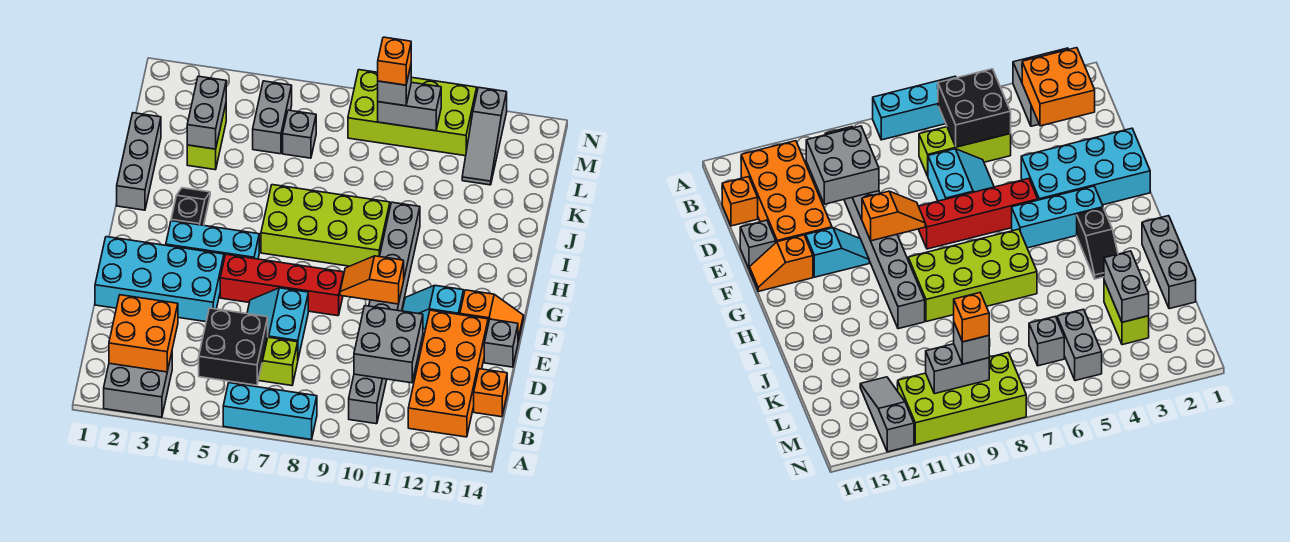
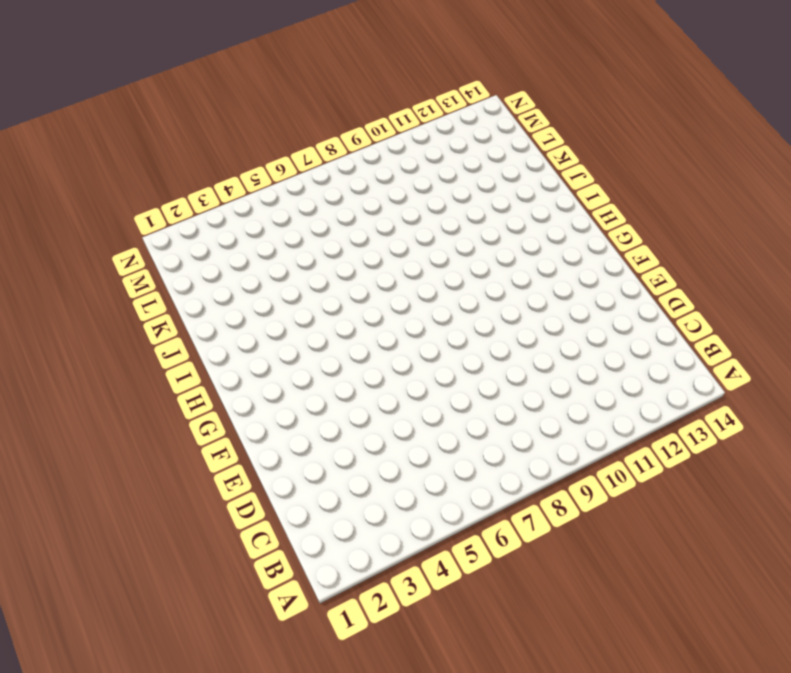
none -> grey 2x2 brick [104,353,172,417]
none -> cyan 1x3 brick [223,383,317,440]
none -> grey 1x8 brick [349,202,420,424]

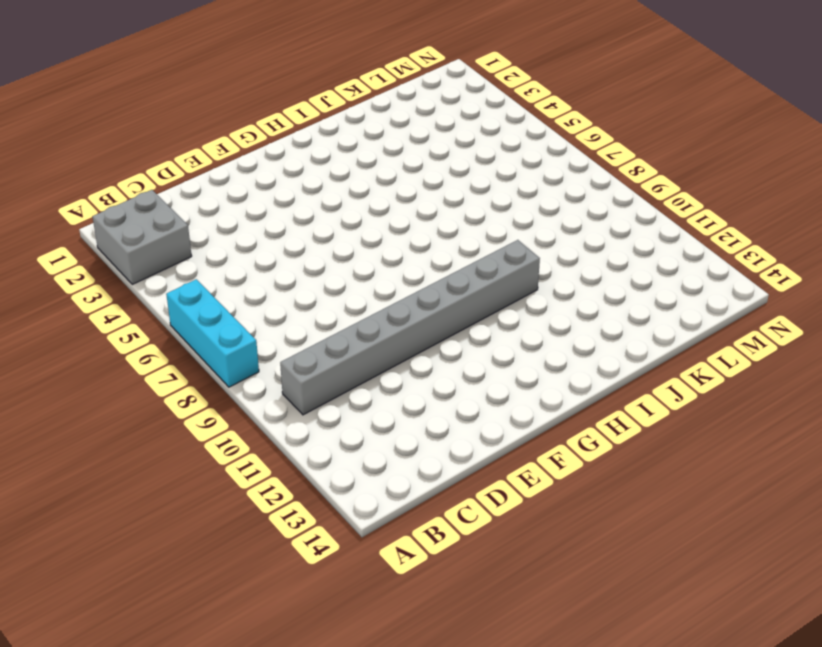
none -> orange 2x4 brick [408,310,488,437]
none -> lime 1x3 brick [258,337,298,385]
none -> orange 1x1 brick [474,369,507,417]

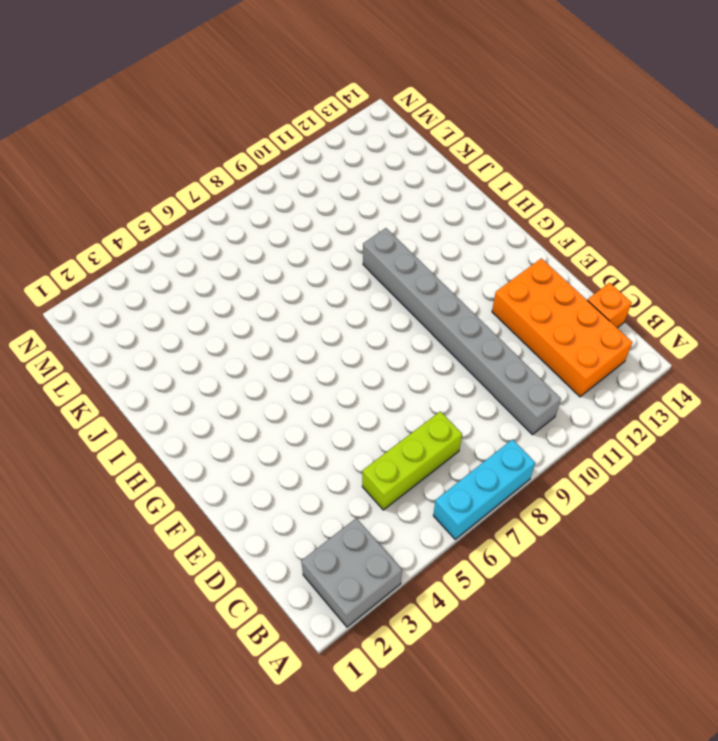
none -> cyan 2x2 slope [247,288,308,358]
none -> cyan 2x4 brick [95,237,224,322]
none -> grey 1x1 brick [484,319,518,367]

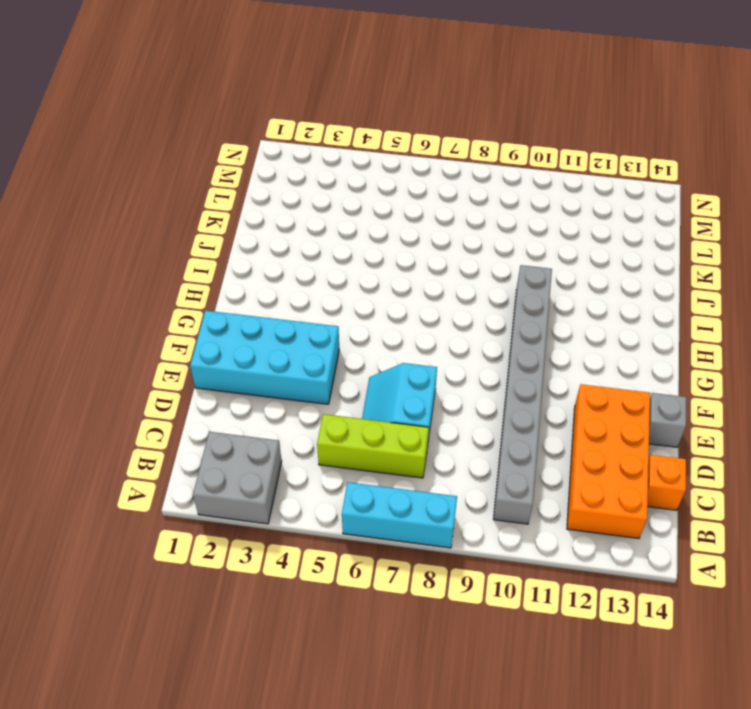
none -> red 1x4 brick [220,254,344,316]
none -> cyan 1x2 slope [402,285,464,329]
none -> orange 1x2 slope [460,290,524,342]

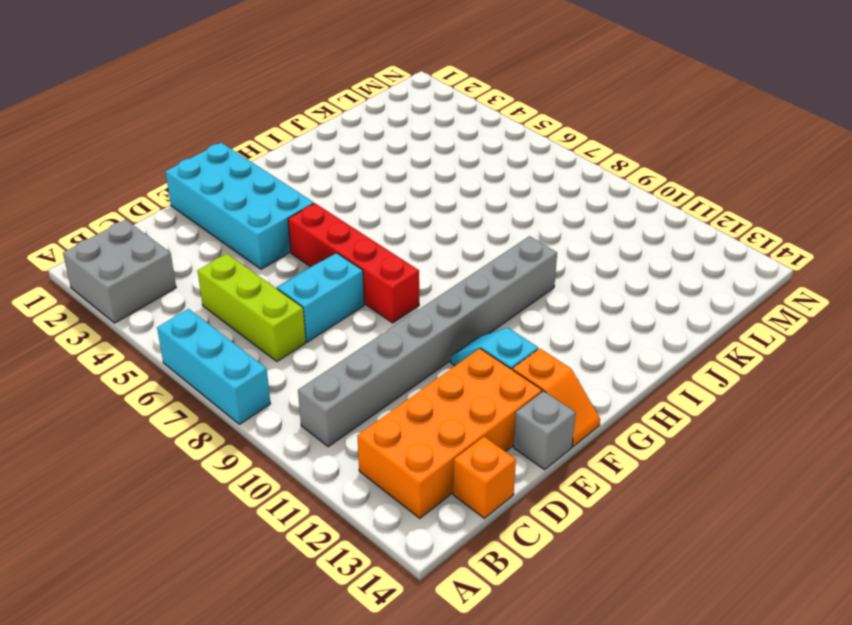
none -> cyan 1x3 brick [166,221,259,259]
none -> black 1x2 slope [171,188,210,225]
none -> lime 2x4 brick [261,185,390,266]

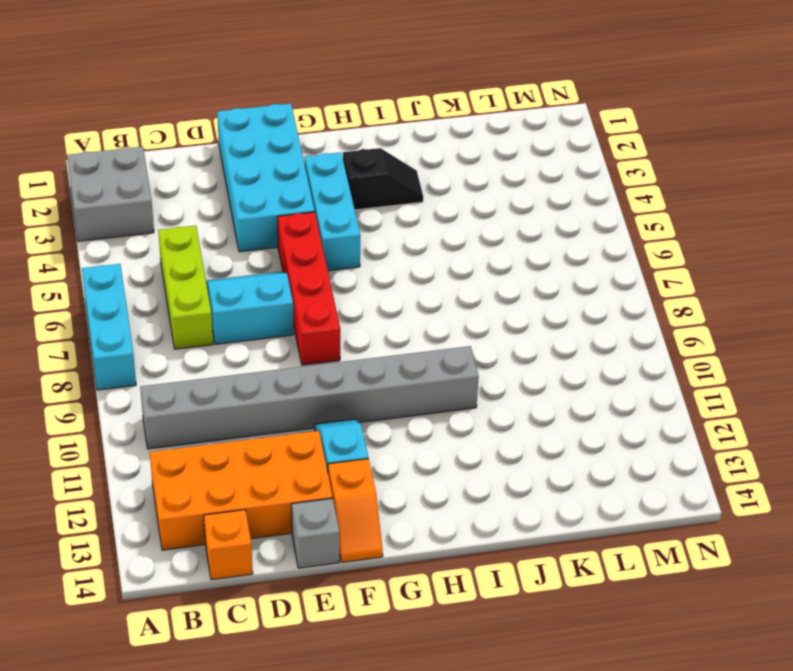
none -> lime 2x4 brick [261,185,390,266]
none -> grey 1x3 brick [117,113,161,210]
none -> lime 1x2 brick [187,105,226,170]

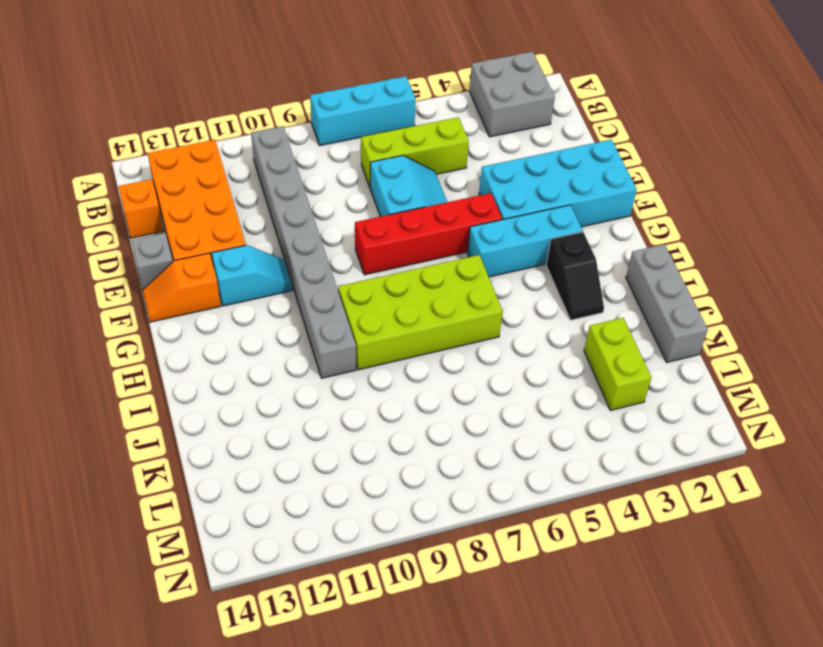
none -> grey 1x2 brick [253,81,292,154]
none -> grey 1x1 brick [283,110,316,158]
none -> grey 1x3 slope [462,87,507,185]

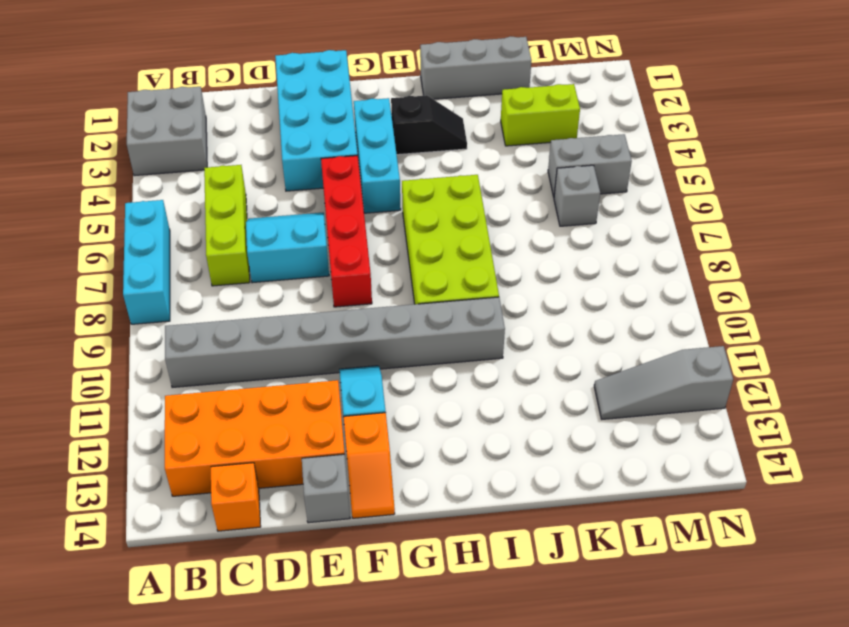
none -> lime 2x4 brick [348,70,477,156]
none -> orange 2x2 brick [109,295,178,372]
none -> black 2x2 brick [199,308,268,385]

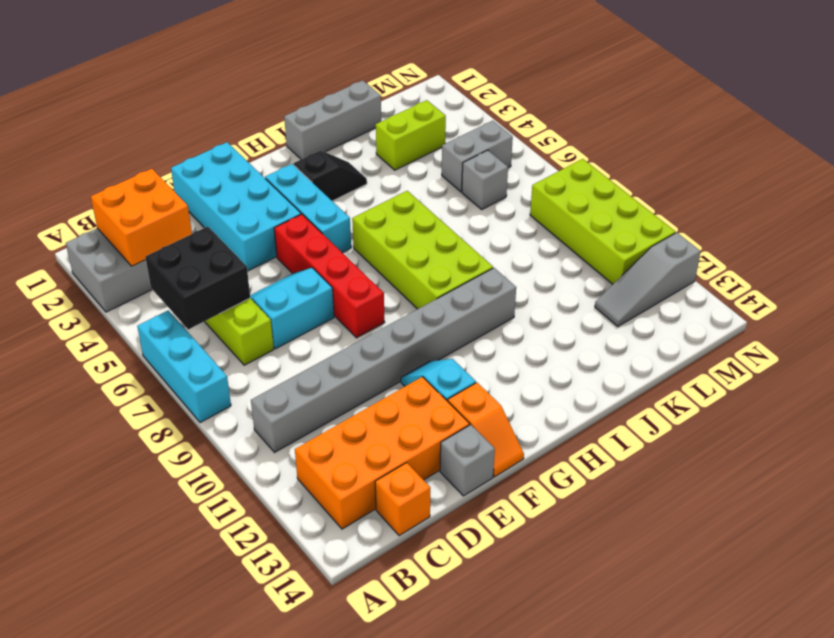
none -> grey 2x2 brick [354,306,423,383]
none -> orange 1x2 slope [340,256,404,304]
none -> grey 1x2 brick [187,76,226,149]

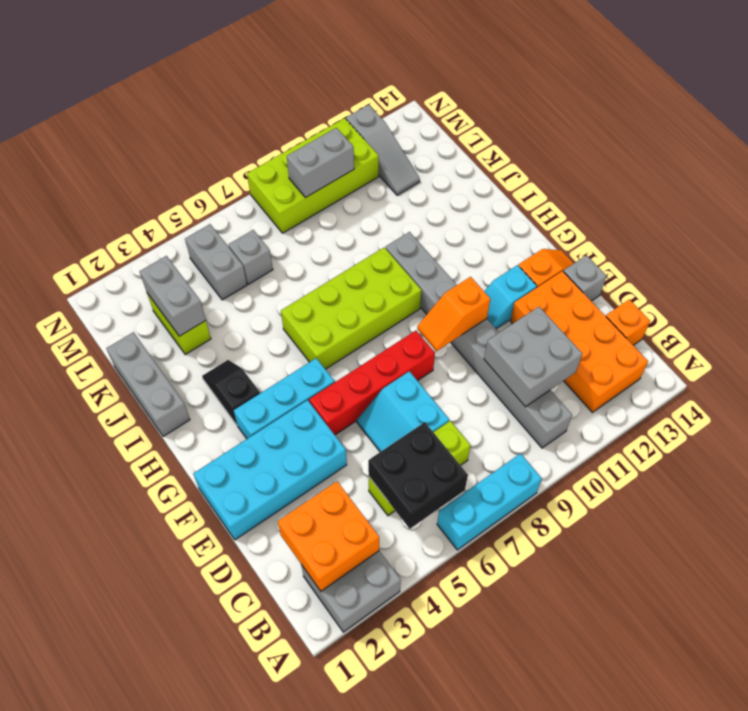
none -> grey 1x1 brick [378,66,411,106]
none -> orange 1x1 brick [378,37,411,85]

